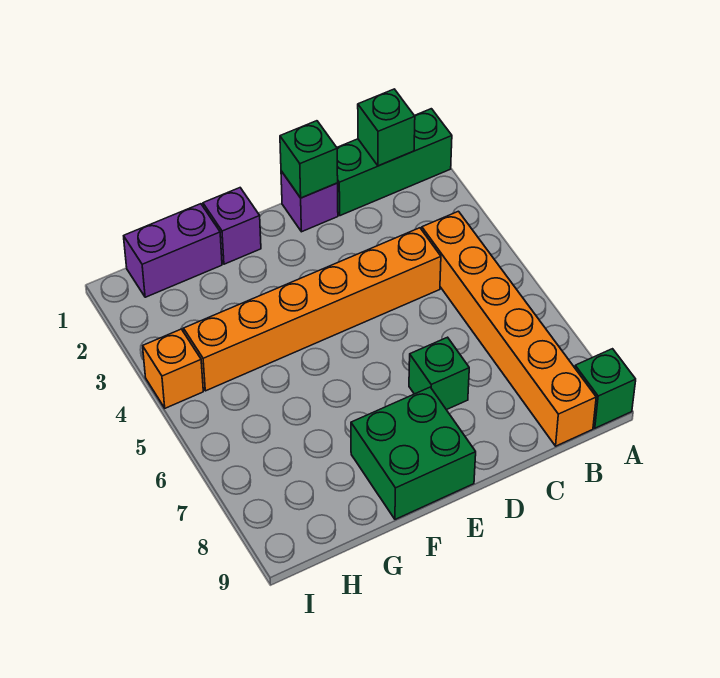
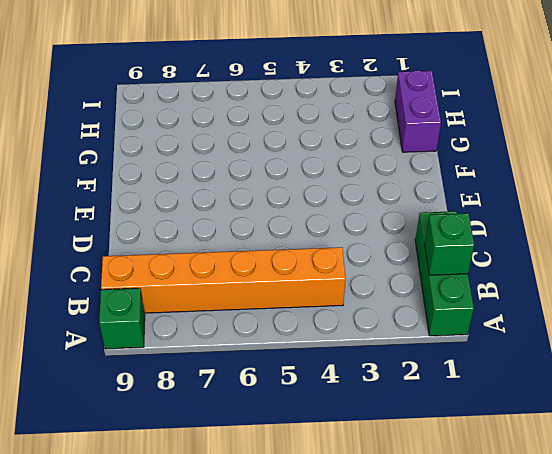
none -> orange 1x6 brick [184,228,441,391]
none -> purple 1x1 brick [281,171,338,232]
none -> green 1x1 brick [409,337,469,410]

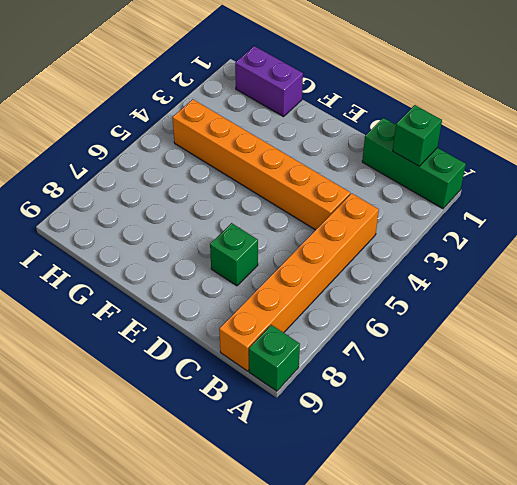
none -> purple 1x1 brick [281,171,338,232]
none -> green 2x2 brick [351,387,476,519]
none -> purple 1x1 brick [203,188,261,264]

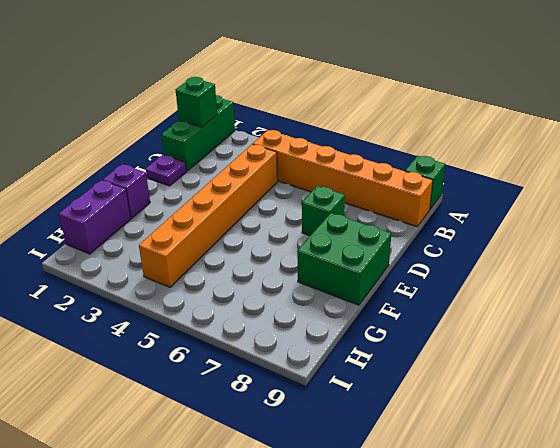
purple 1x1 plate [146,155,187,186] -> purple 1x1 brick [281,171,338,232]
none -> orange 1x1 brick [143,329,203,408]
none -> green 1x1 brick [280,121,338,198]

